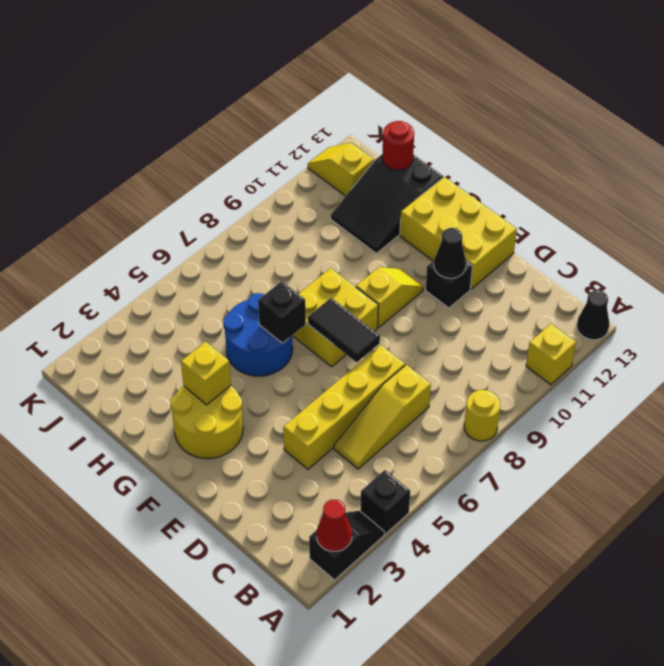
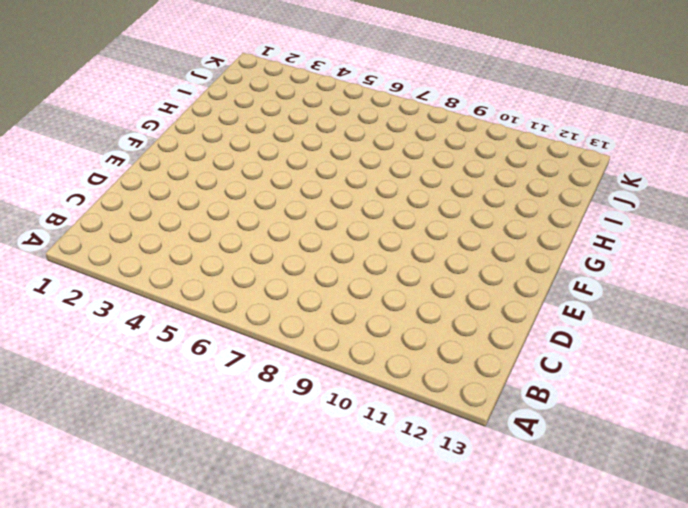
none -> black 1x2 slope [309,511,384,580]
none -> black 1x1 brick [360,470,410,534]
none -> yellow 1x1 round brick [464,390,500,441]

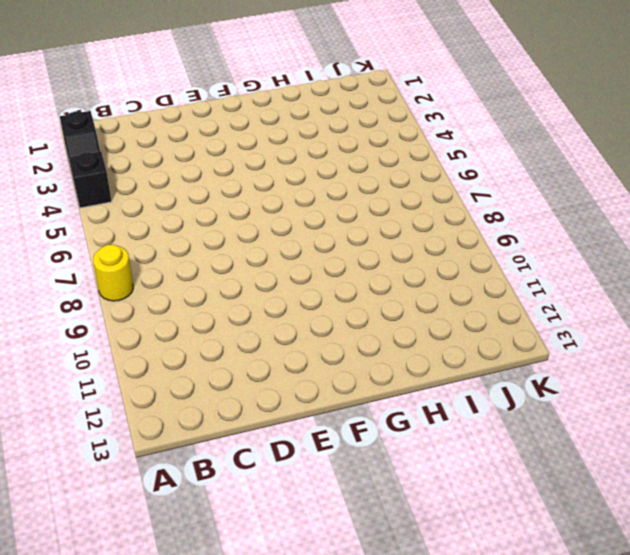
none -> yellow 1x1 brick [526,324,576,385]
none -> black 1x1 cone [577,290,610,340]
none -> yellow 1x3 slope [334,365,431,469]

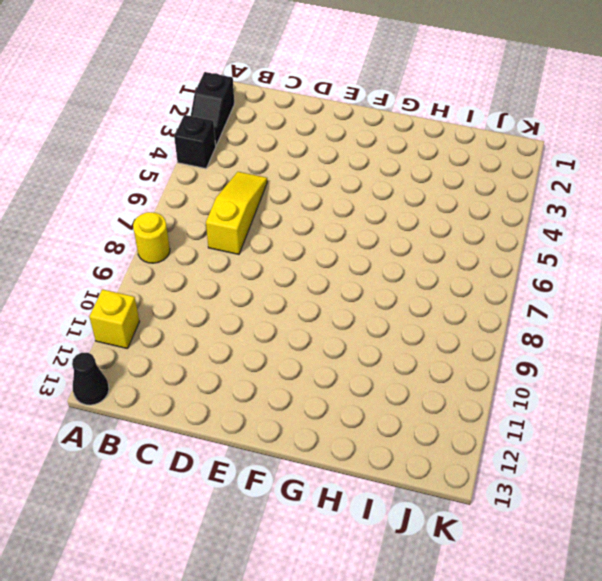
none -> yellow 1x4 brick [283,345,405,469]
none -> black 1x1 brick [426,261,472,308]
none -> yellow 2x3 brick [400,177,517,289]

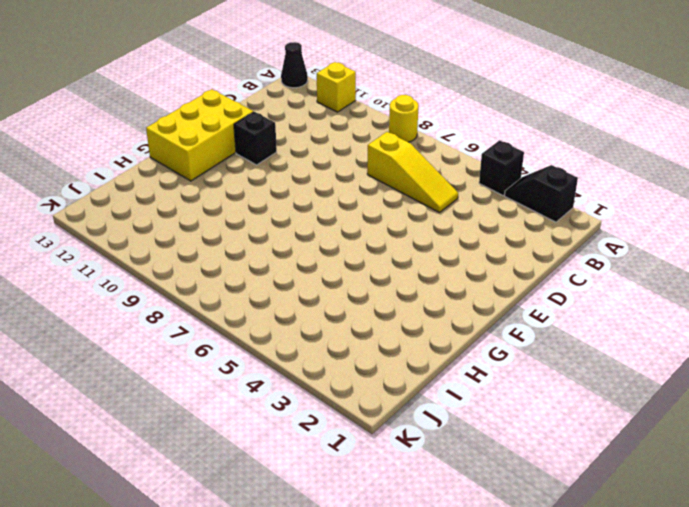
none -> yellow 1x4 brick [283,345,405,469]
none -> yellow 2x2 round brick [171,386,243,459]
none -> yellow 2x2 brick [292,268,378,367]

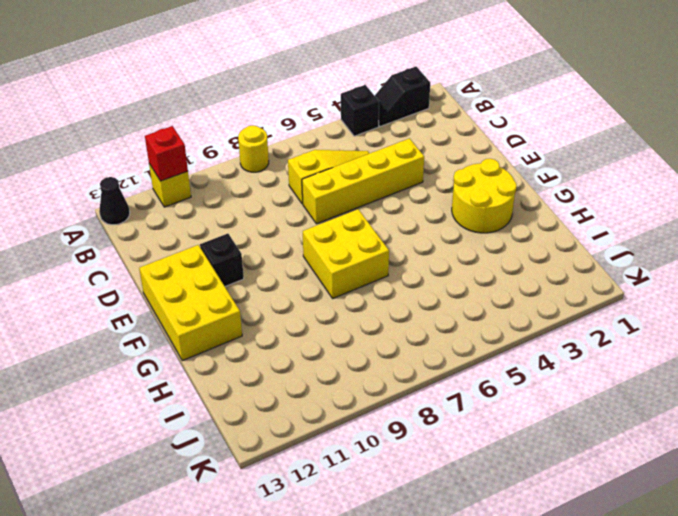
red 1x1 brick [145,126,188,181] -> none
none -> yellow 1x2 slope [356,267,424,327]
none -> blue 2x2 round brick [223,293,293,376]
none -> black 2x3 slope [331,155,443,253]

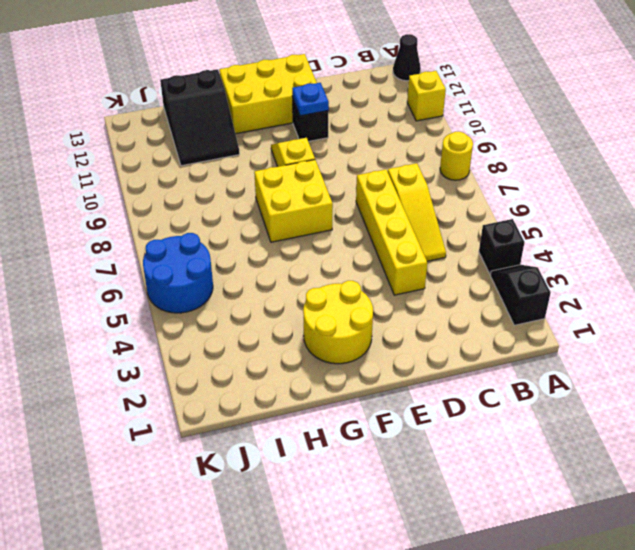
blue 1x1 plate [292,83,329,116] -> black 1x1 cone [434,228,466,278]
blue 2x2 round brick [143,233,213,313] -> blue 2x2 round brick moved to [223,293,293,376]
none -> yellow 1x2 slope [308,143,374,196]
none -> red 1x1 cone [317,500,352,552]
none -> black 1x2 tile [308,298,380,362]

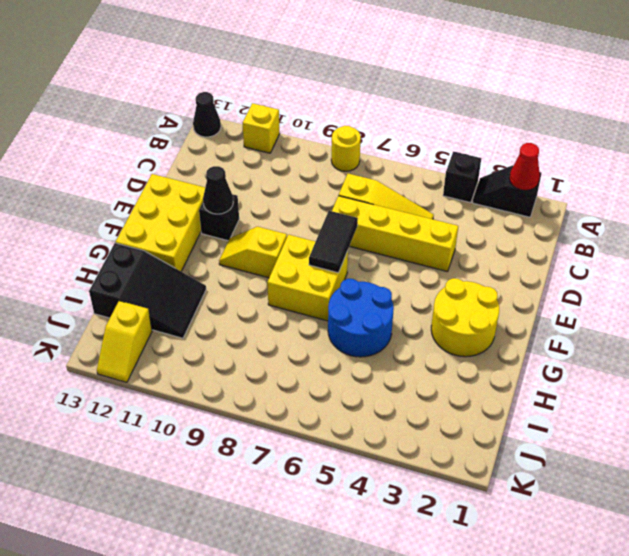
none -> yellow 1x1 brick [181,342,231,405]
none -> black 1x1 brick [258,281,306,343]
none -> red 1x1 round brick [382,121,414,170]

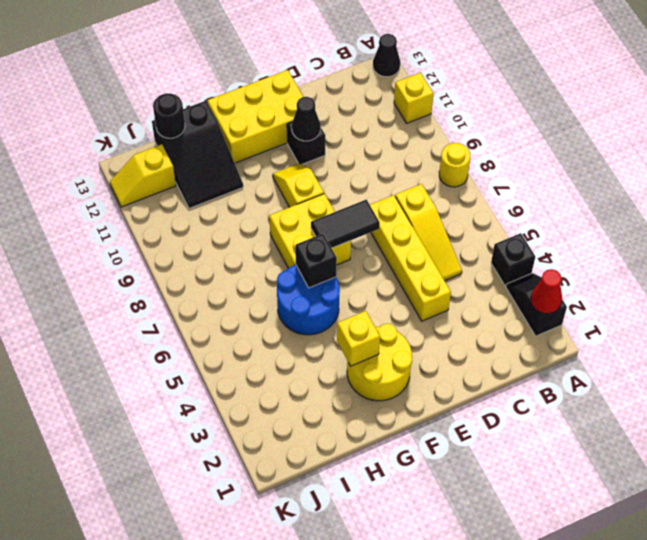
black 1x1 round brick [153,93,185,138] -> red 1x1 round brick [382,121,414,170]

